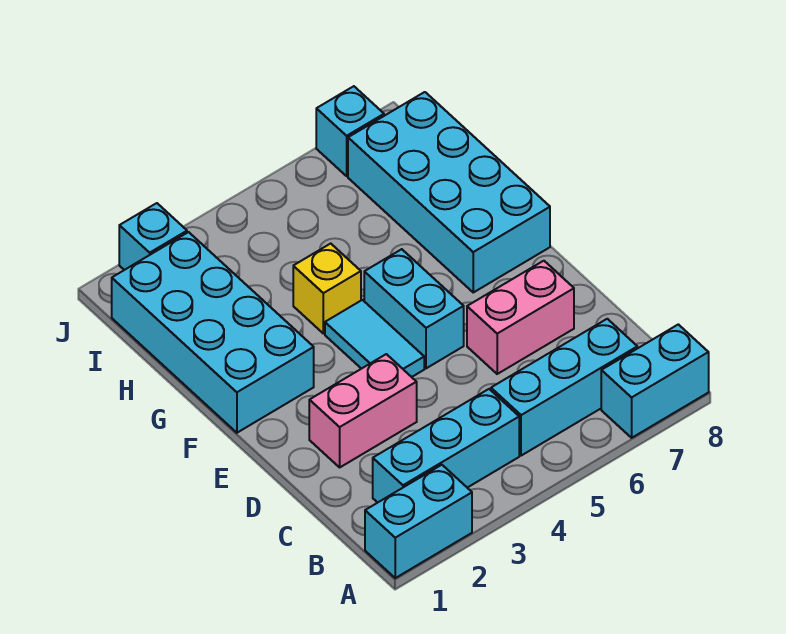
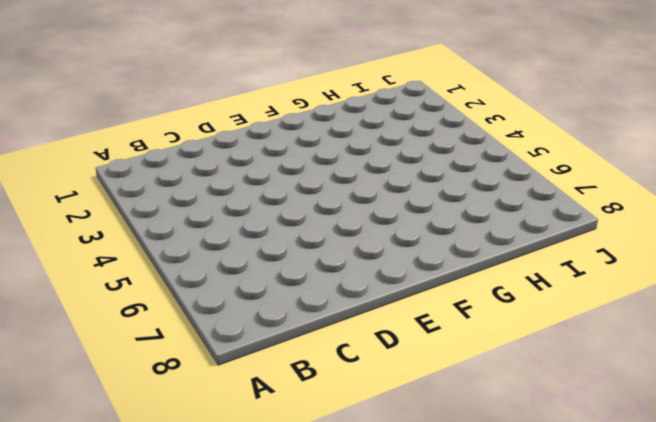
none -> cyan 1x2 brick [365,465,472,578]
none -> cyan 1x2 brick [601,324,709,438]
none -> cyan 1x3 brick [373,389,519,503]

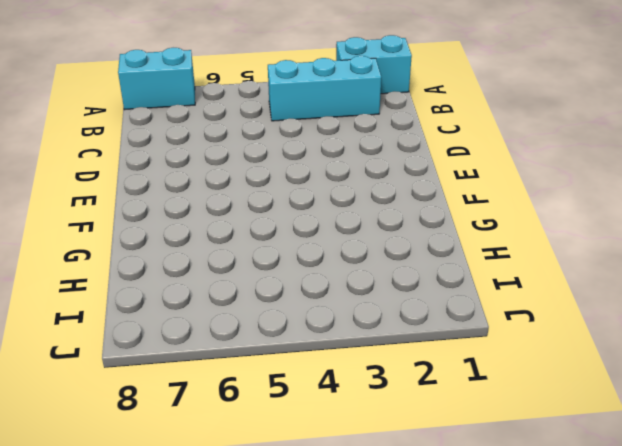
none -> cyan 1x3 brick [491,319,637,456]
none -> pink 1x2 brick [309,354,417,467]
none -> pink 1x2 brick [467,261,574,374]

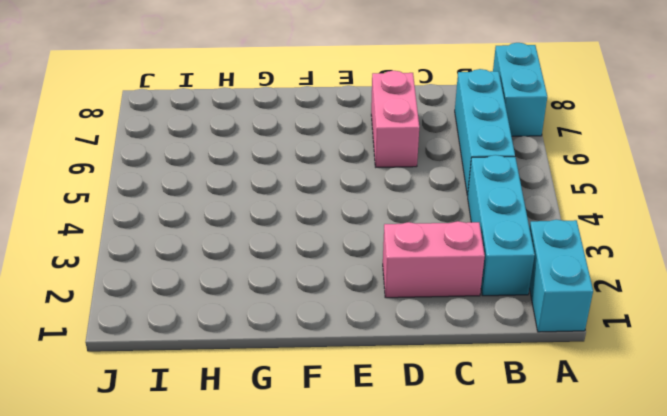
pink 1x2 brick [383,221,485,298] -> pink 1x2 brick turned to [309,354,417,467]
none -> cyan 1x2 tile [325,300,424,377]
none -> cyan 1x2 brick [364,249,464,368]
none -> cyan 2x4 brick [112,232,314,433]

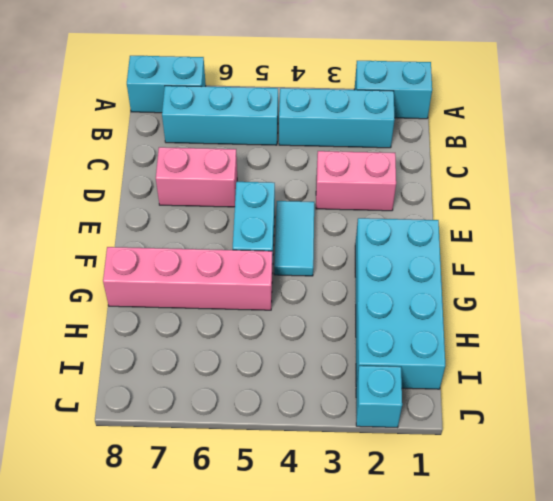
pink 1x4 brick [103,247,272,310] -> cyan 2x4 brick [348,92,550,292]
none -> yellow 1x1 brick [293,244,361,334]
none -> cyan 1x1 brick [316,86,384,176]

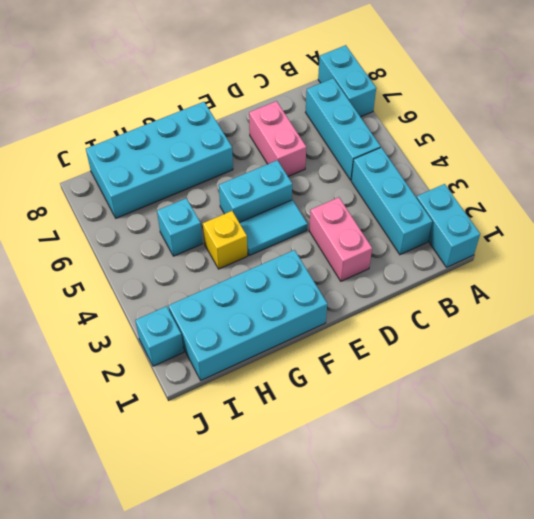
cyan 1x1 brick [157,198,202,256] -> cyan 1x1 brick moved to [316,86,384,176]

